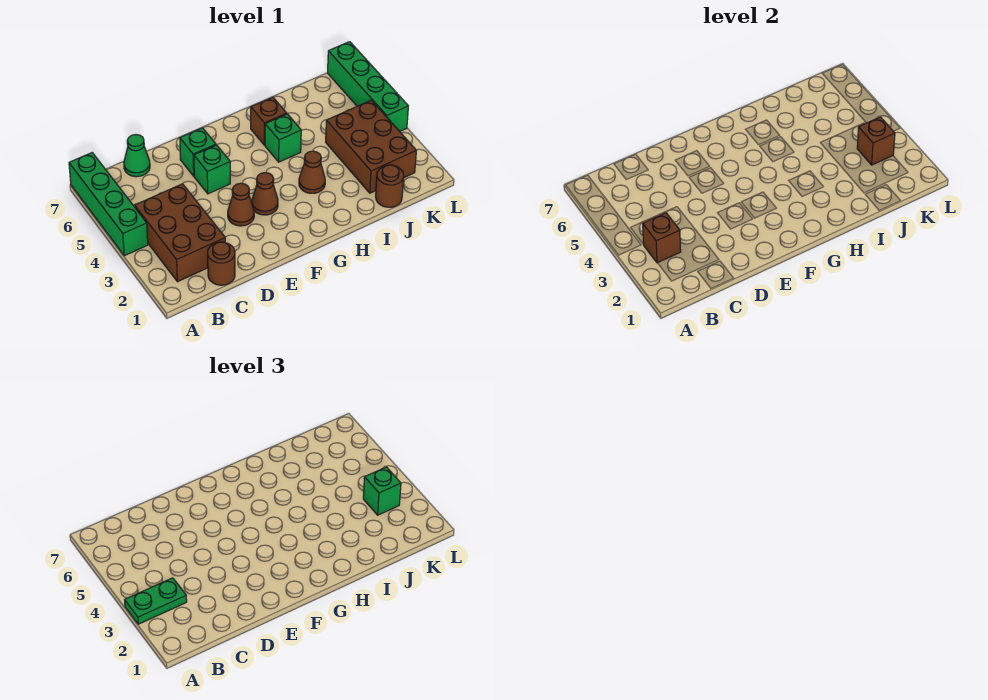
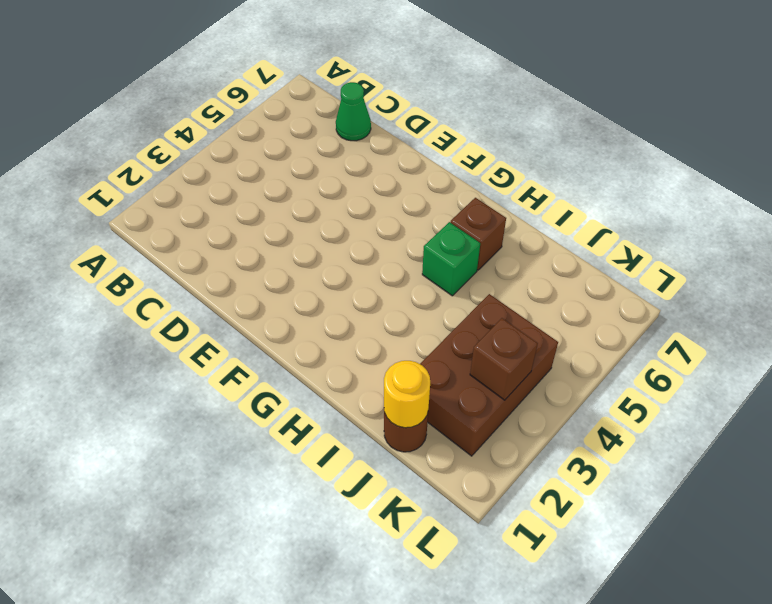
yellow 1x1 round brick [384,361,430,428] -> none
none -> green 1x4 brick [69,153,148,256]
none -> brown 2x3 brick [135,184,225,282]
none -> brown 1x1 round brick [208,242,235,285]

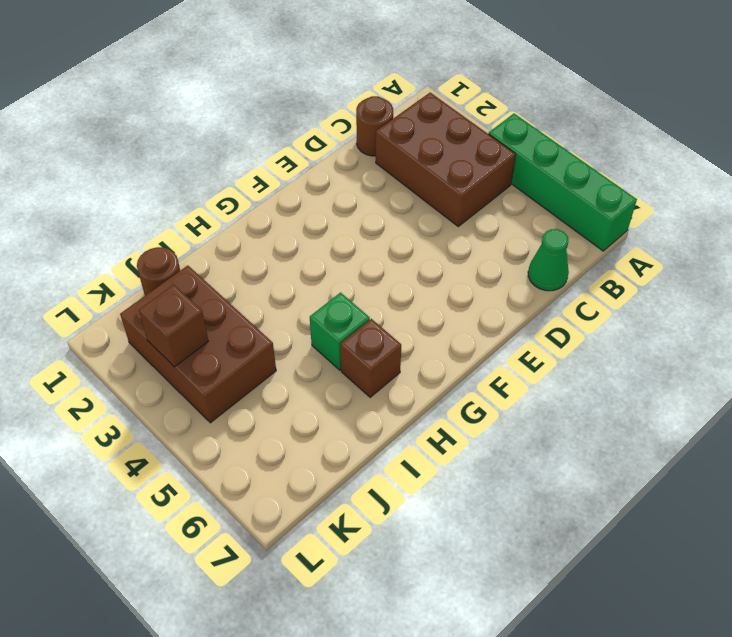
none -> brown 1x1 cone [228,183,254,226]
none -> green 1x1 brick [194,145,230,194]
none -> green 1x1 brick [180,128,216,176]

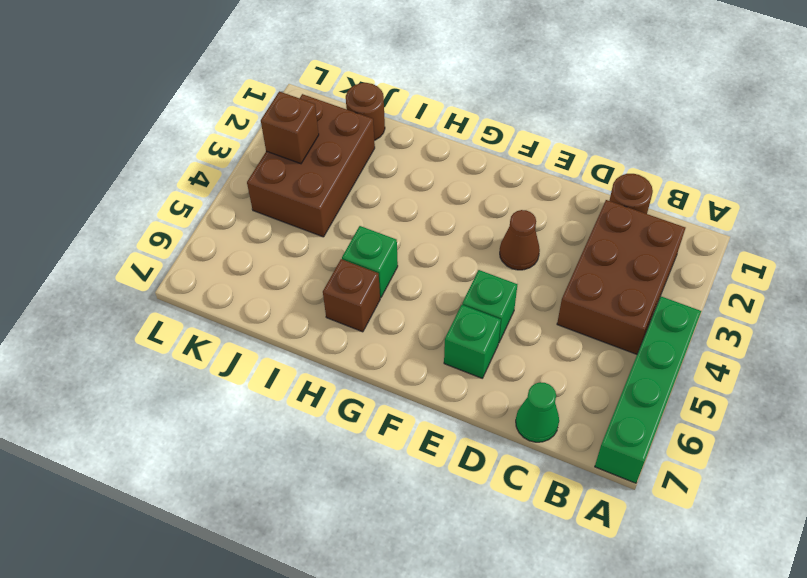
none -> brown 1x1 cone [252,173,278,215]
none -> brown 1x1 cone [299,151,325,193]
none -> green 1x4 brick [328,42,408,131]

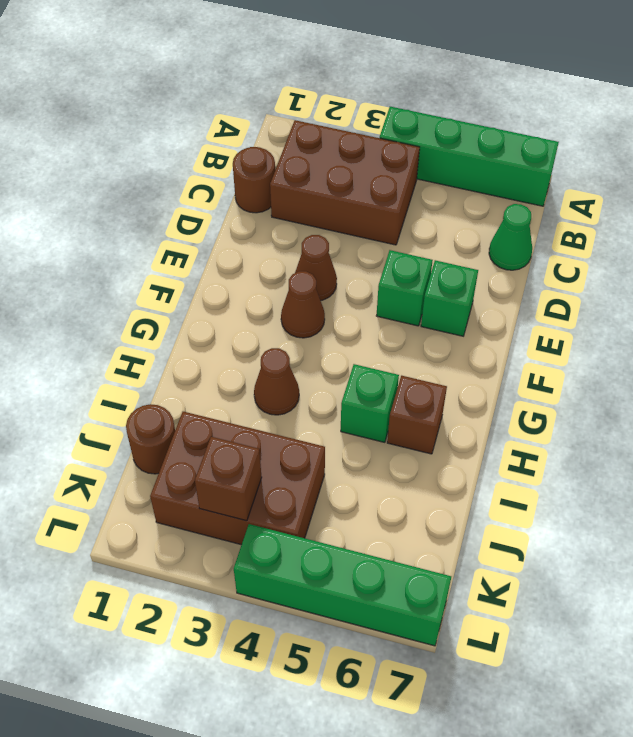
none -> brown 1x1 brick [643,213,681,263]
none -> green 1x2 plate [125,578,187,624]
none -> green 1x1 brick [363,467,401,515]

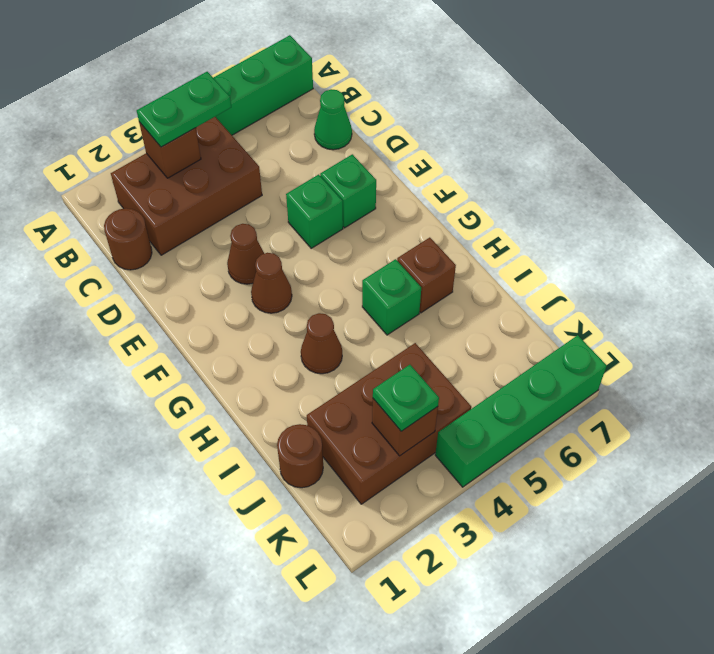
green 1x2 plate [137,72,231,147] -> green 1x2 plate turned to [125,578,187,624]
green 1x1 plate [373,365,439,431] -> green 1x1 brick [363,467,401,515]

